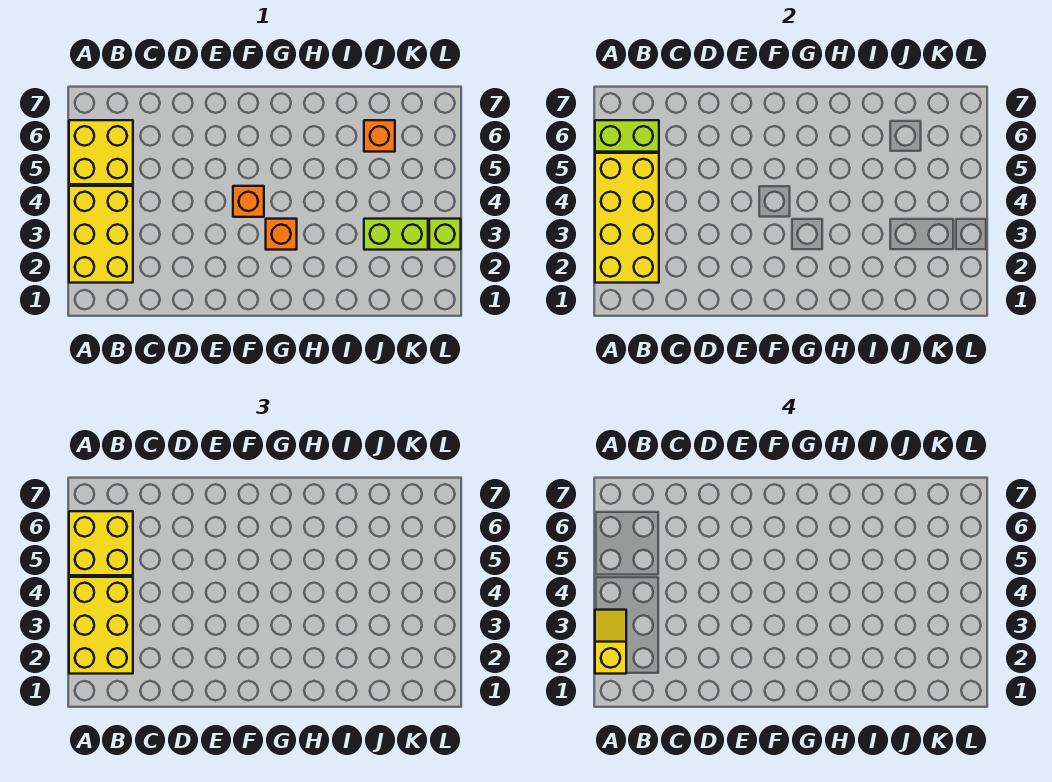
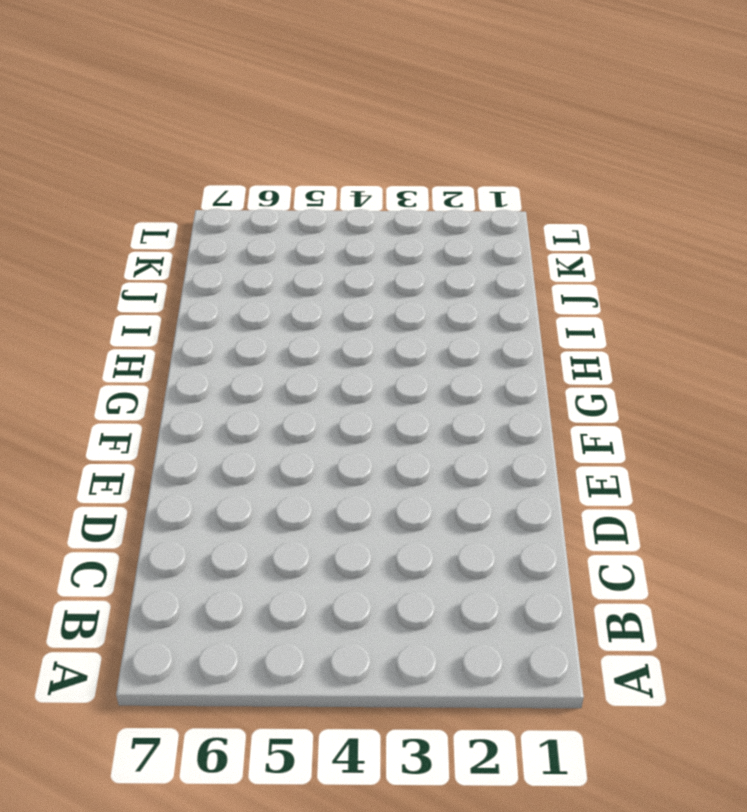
none -> yellow 2x3 brick [69,186,133,283]
none -> yellow 2x2 brick [69,120,133,184]
none -> orange 1x1 brick [233,186,264,217]

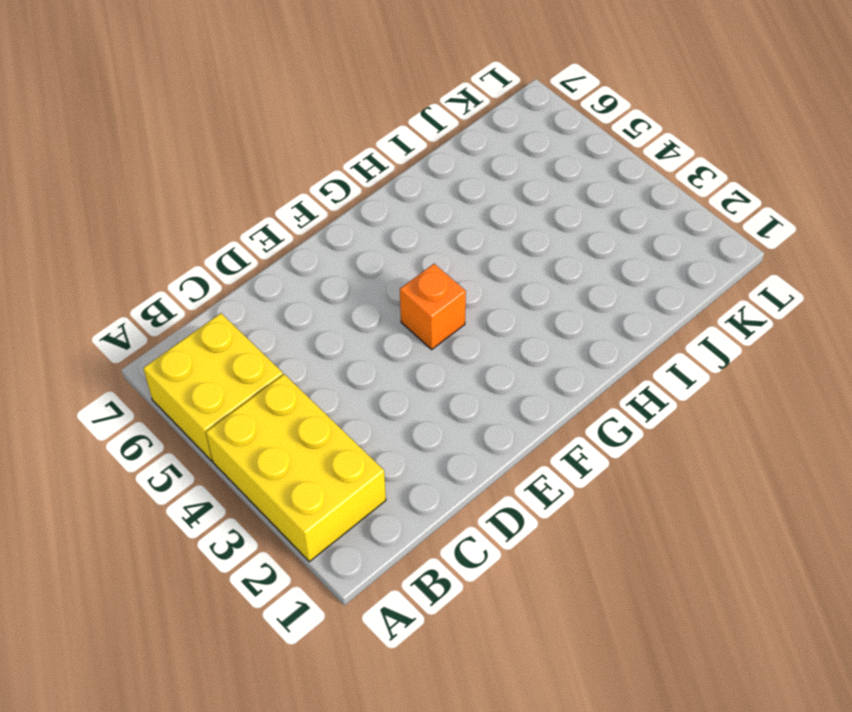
none -> orange 1x1 brick [266,219,297,250]
none -> lime 1x2 brick [364,219,428,250]
none -> orange 1x1 brick [364,120,395,152]

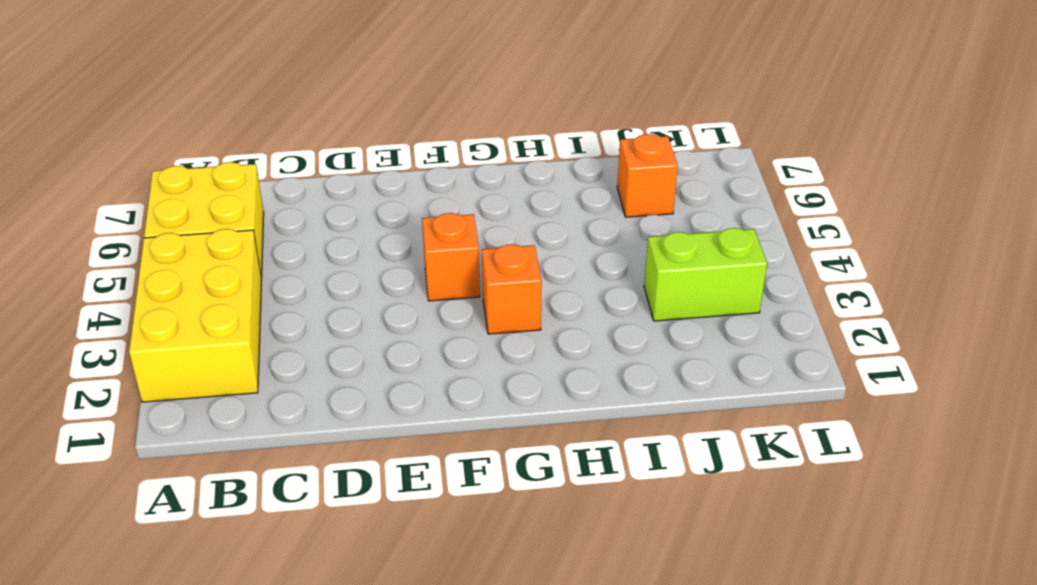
none -> lime 1x1 brick [429,219,461,250]
none -> yellow 2x4 brick [595,153,659,283]
none -> lime 1x2 brick [595,120,659,152]

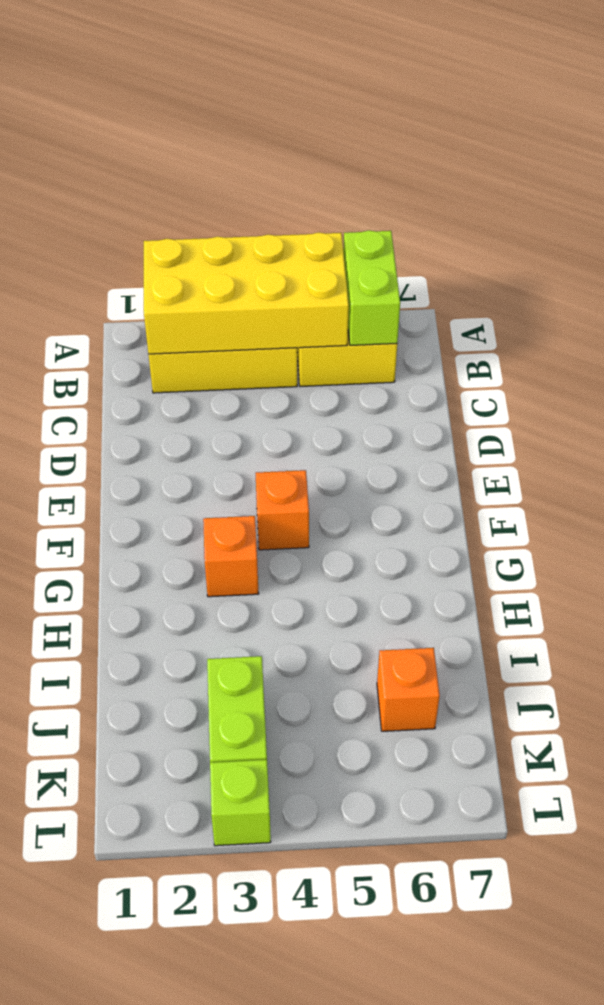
none -> yellow 2x3 brick [69,577,133,674]
none -> yellow 2x2 brick [69,511,133,575]
none -> yellow 1x2 slope [595,610,626,674]

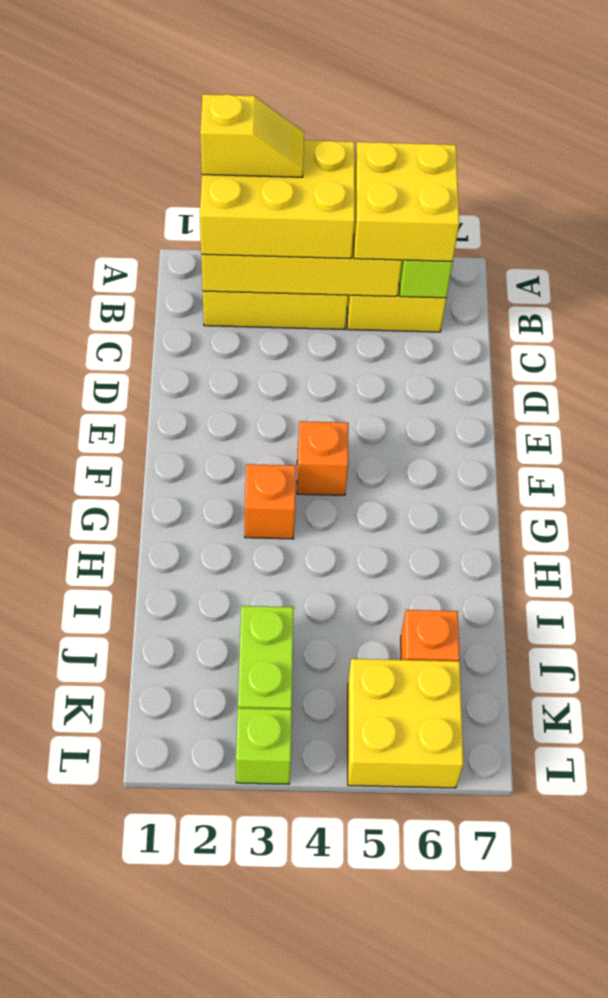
yellow 2x2 brick [348,659,463,788] -> none

